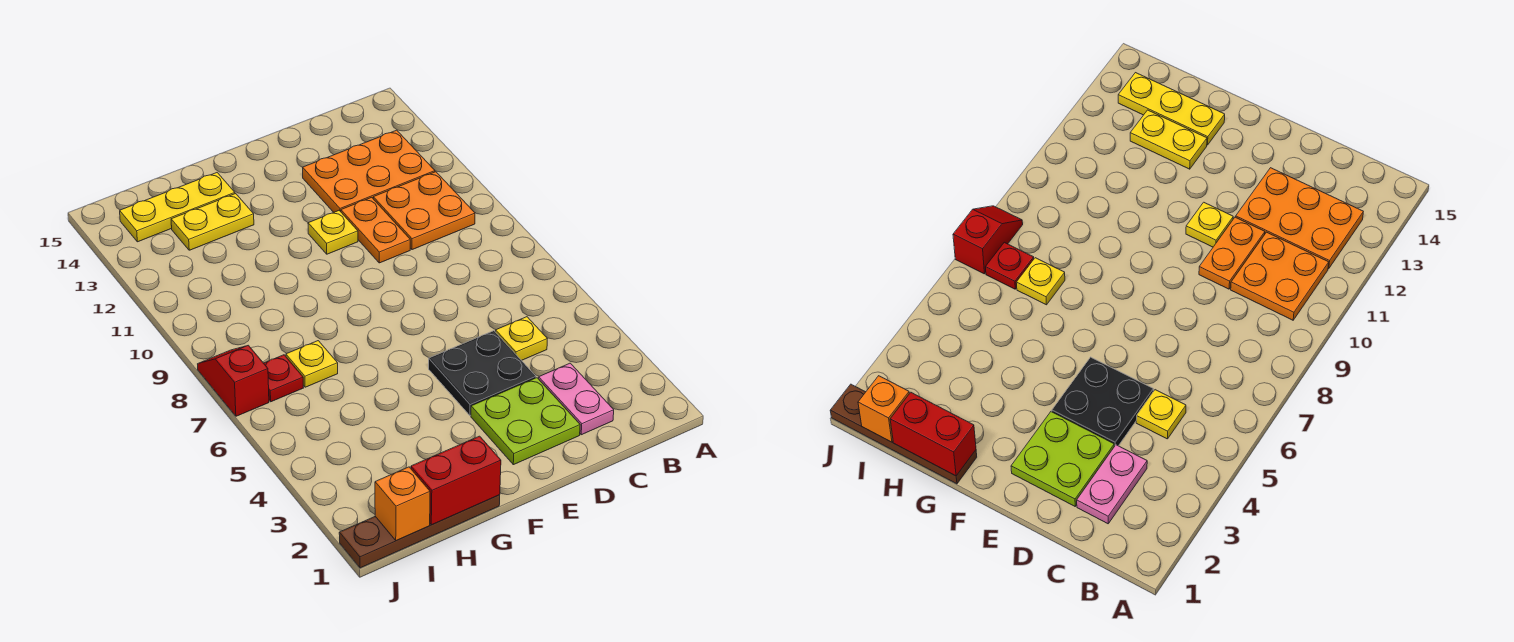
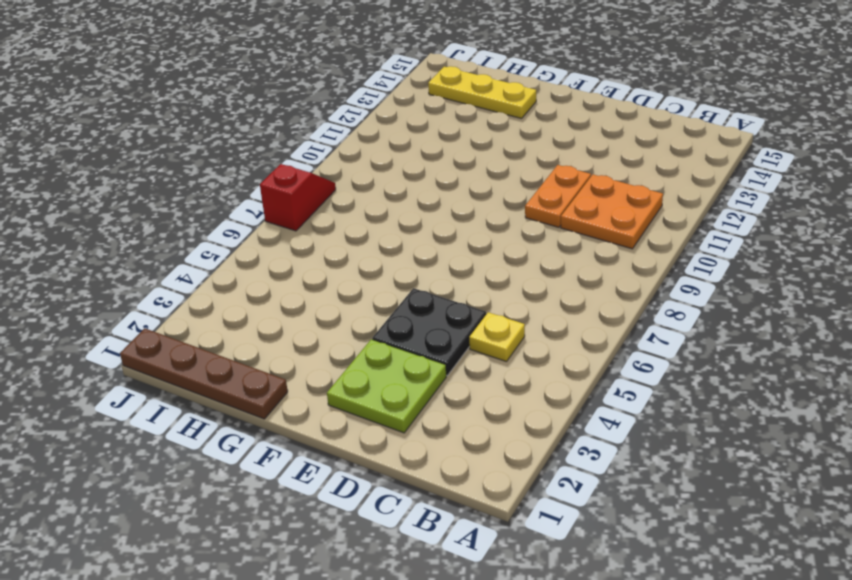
none -> orange 2x3 plate [303,130,435,212]
none -> pink 1x2 plate [539,363,614,435]
none -> yellow 1x1 plate [308,211,358,254]

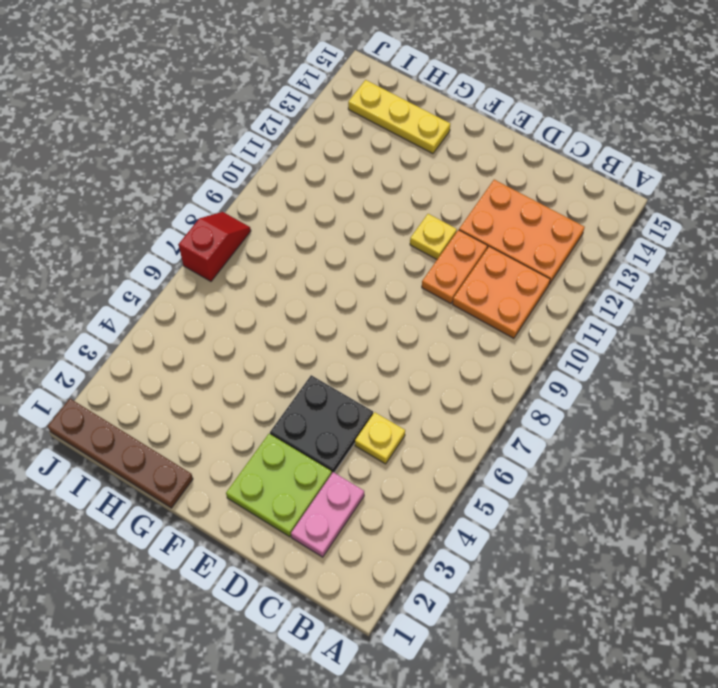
none -> yellow 1x2 plate [171,194,254,250]
none -> yellow 1x1 plate [286,341,338,387]
none -> red 1x1 plate [264,355,303,402]

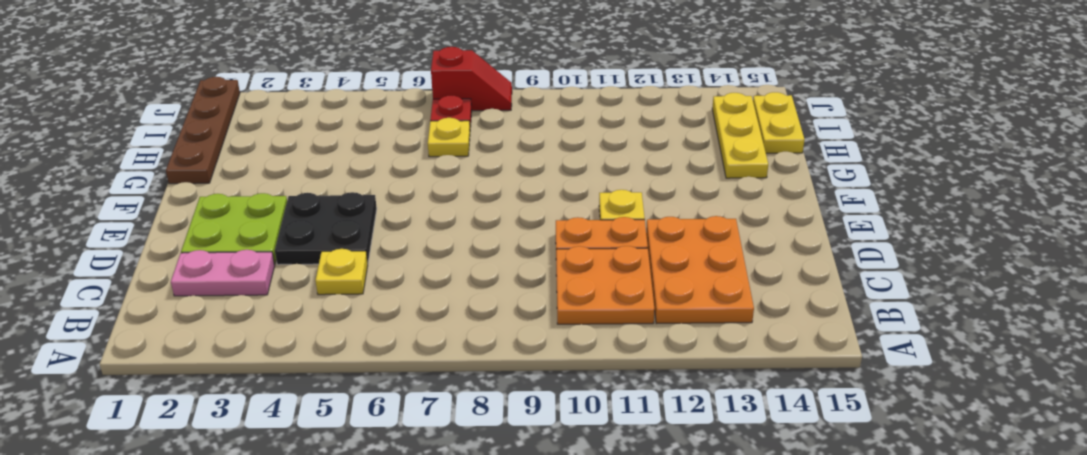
yellow 1x2 plate [753,92,805,153] -> yellow 1x2 plate moved to [171,194,254,250]
none -> red 1x2 brick [411,436,501,525]
none -> orange 1x1 brick [375,467,430,541]

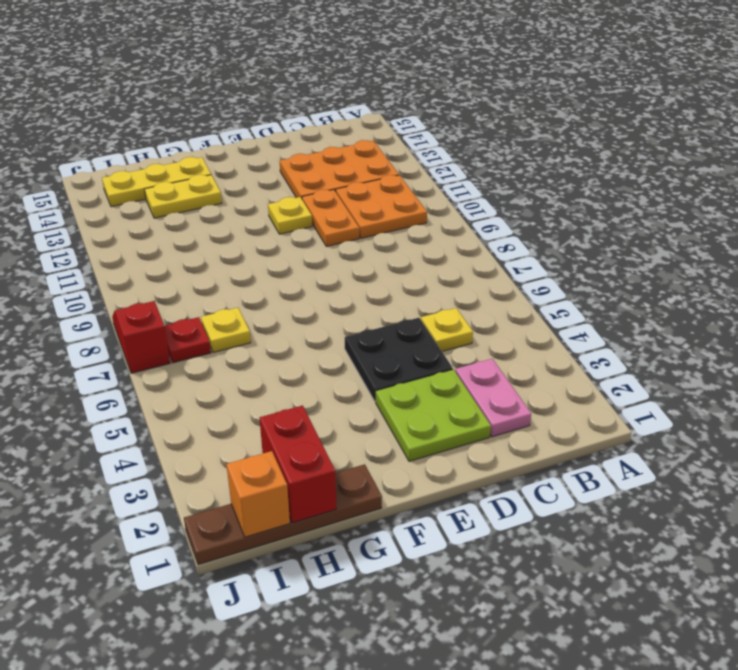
red 1x2 brick [259,405,336,523] -> red 1x2 brick turned to [411,436,501,525]

